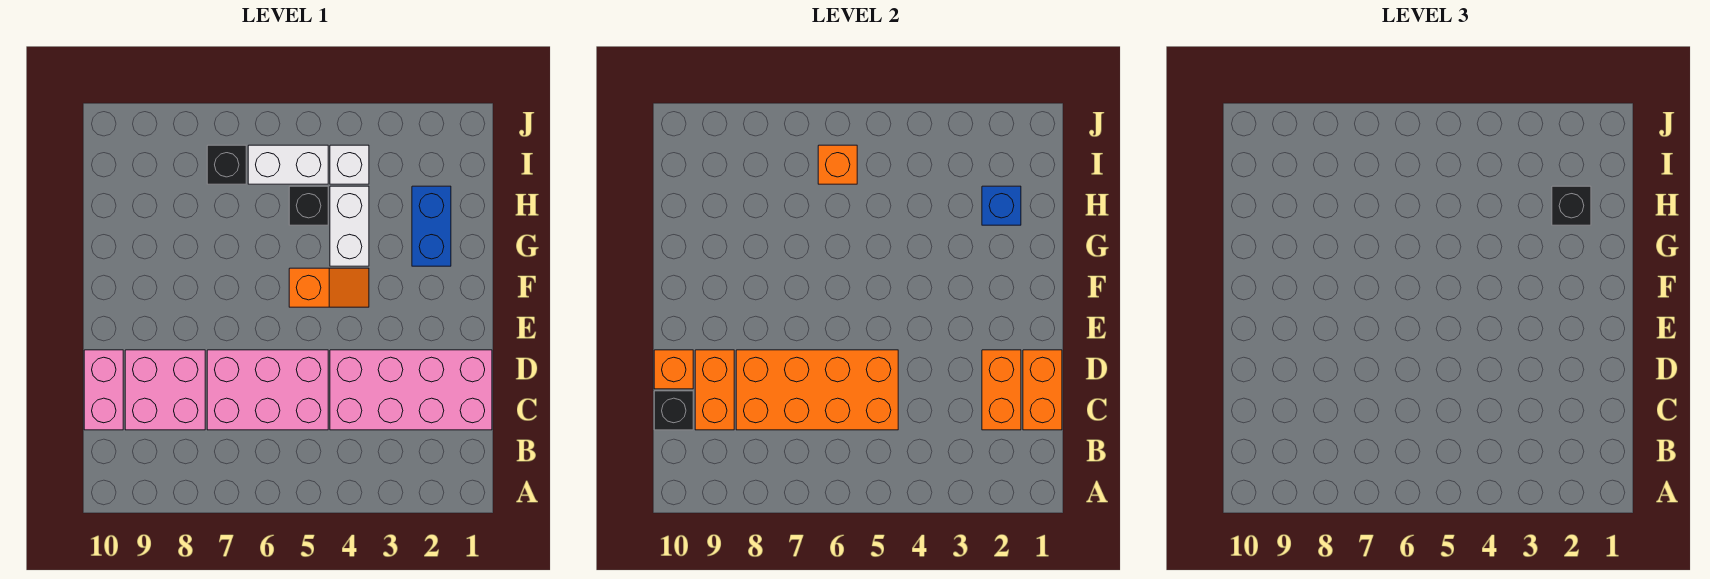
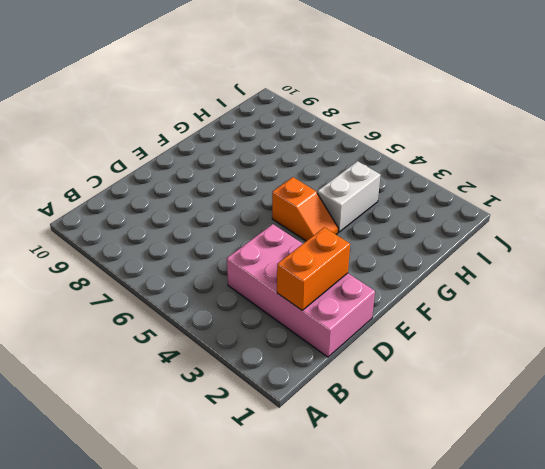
none -> pink 2x3 brick [207,350,328,430]
none -> pink 2x2 brick [125,350,205,430]
none -> pink 1x2 brick [84,350,123,430]

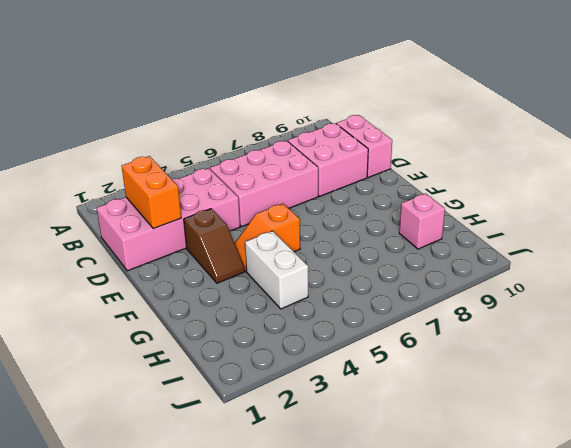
brown 1x2 slope [184,209,244,283] -> none
pink 1x1 brick [399,193,445,249] -> none
none -> blue 1x2 brick [412,186,451,266]
none -> black 1x1 brick [289,186,328,225]
none -> white 1x1 brick [330,145,369,184]

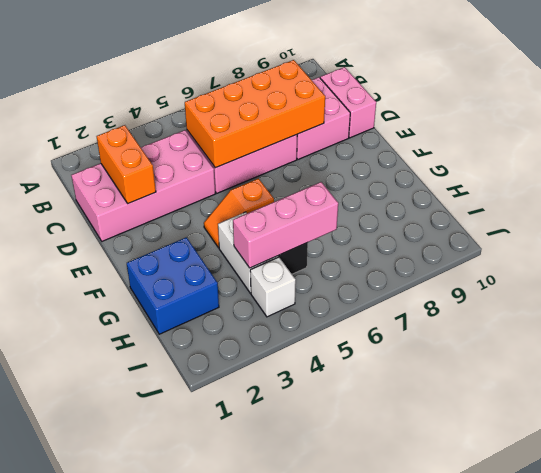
blue 2x2 brick [127,237,219,334] -> blue 1x2 brick [412,186,451,266]
pink 1x3 brick [233,182,338,268] -> none
none -> white 1x2 brick [248,145,328,184]
none -> black 1x1 brick [207,145,246,184]
none -> orange 1x2 brick [1023,350,1062,430]

